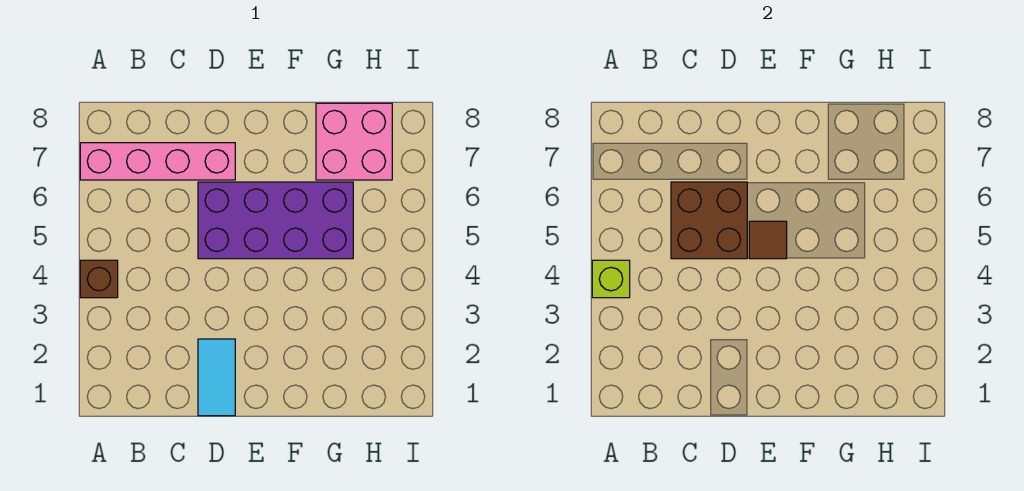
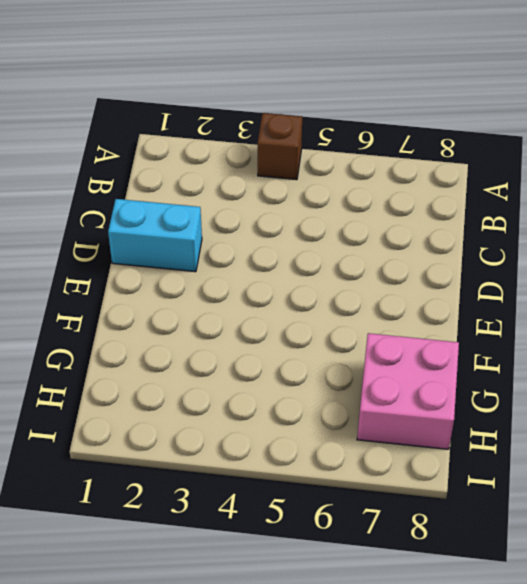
cyan 1x2 brick [108,199,202,272] -> cyan 1x2 tile [198,339,235,416]
none -> pink 1x4 brick [80,143,235,180]
none -> purple 2x4 brick [198,182,353,259]

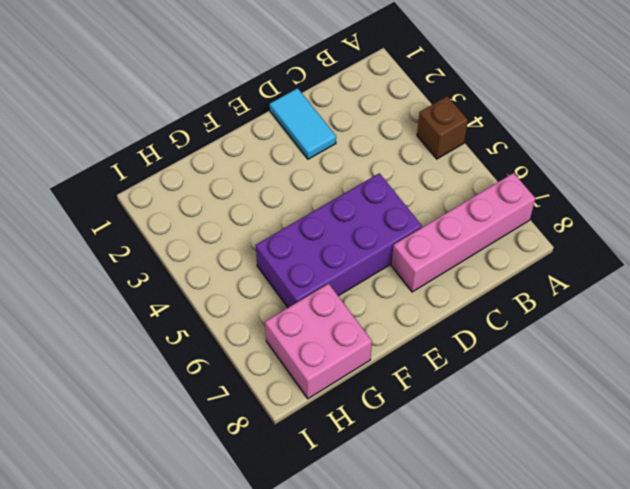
none -> lime 1x1 brick [592,260,630,298]
none -> brown 2x2 brick [671,182,747,259]

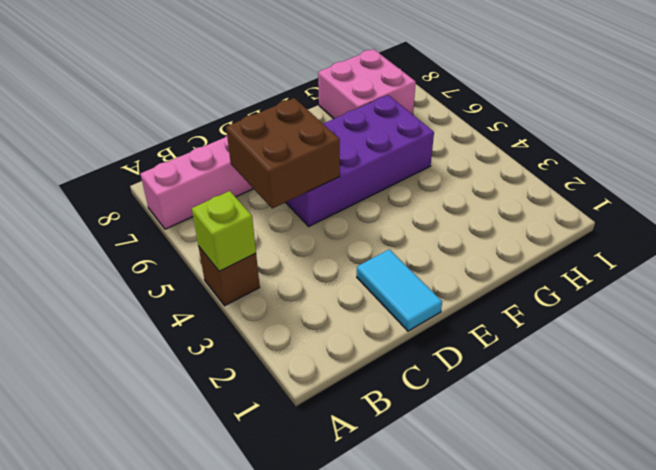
none -> brown 1x1 tile [749,221,787,259]

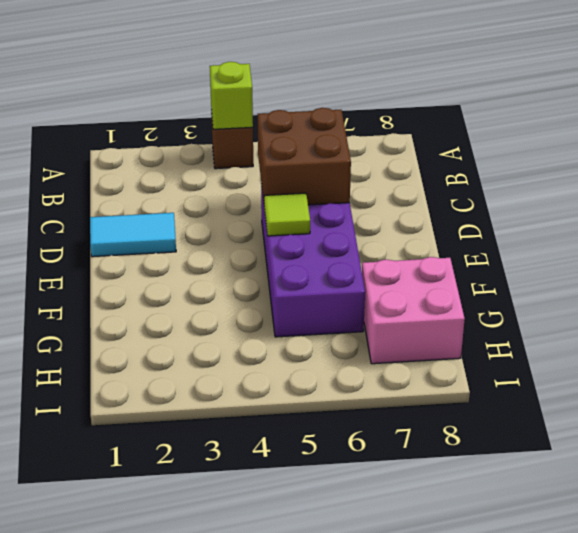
lime 1x1 tile [264,193,310,236] -> brown 1x1 tile [749,221,787,259]
none -> pink 1x4 brick [80,143,235,180]

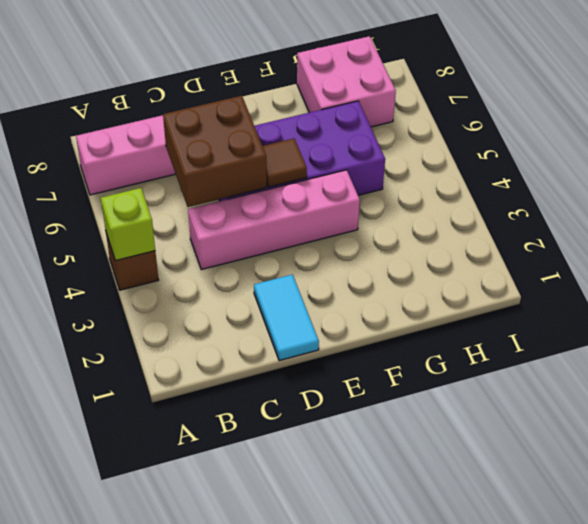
pink 1x4 brick [188,170,360,270] -> none

